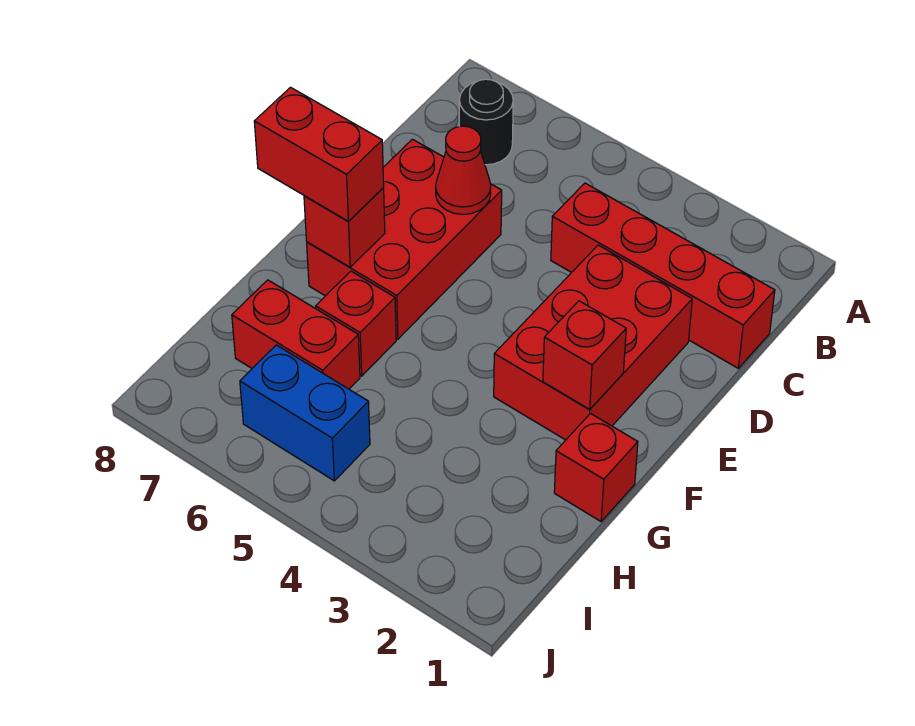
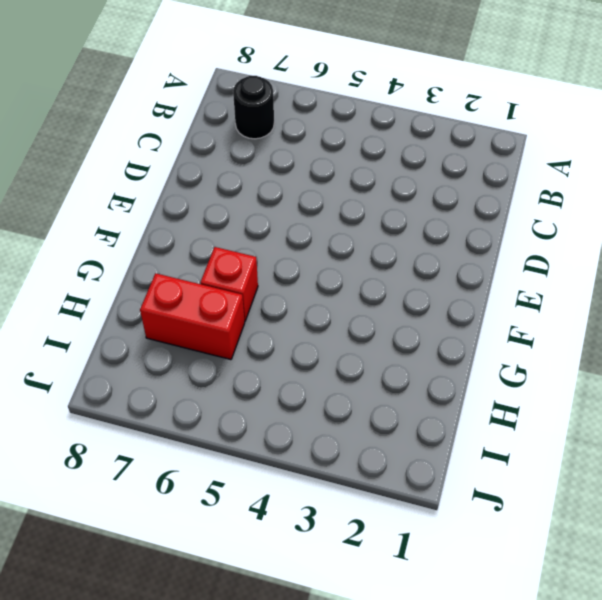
none -> red 1x4 brick [551,183,775,368]
none -> red 2x3 brick [494,245,692,440]
none -> red 2x3 brick [307,139,502,339]

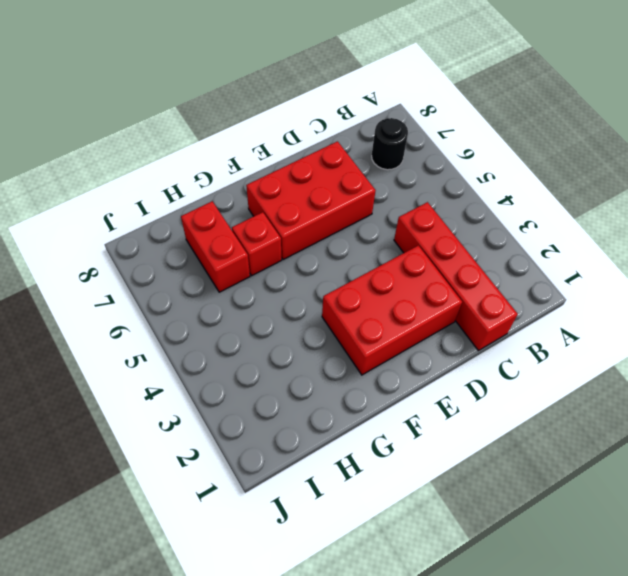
none -> red 1x1 brick [554,414,638,521]
none -> blue 1x2 brick [240,345,370,481]
none -> red 1x1 cone [436,126,491,215]

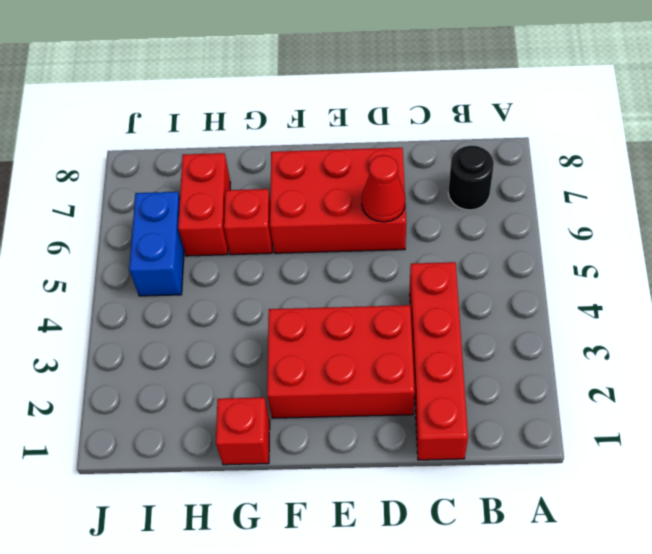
none -> red 1x1 brick [543,301,626,409]
none -> red 1x1 brick [304,188,385,267]
none -> red 1x2 brick [254,87,384,221]

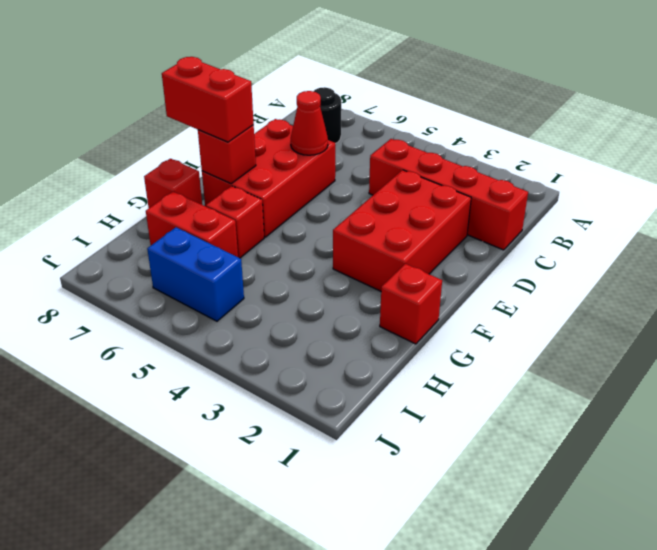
red 1x1 brick [144,159,202,208] -> red 1x1 brick moved to [543,301,626,409]

